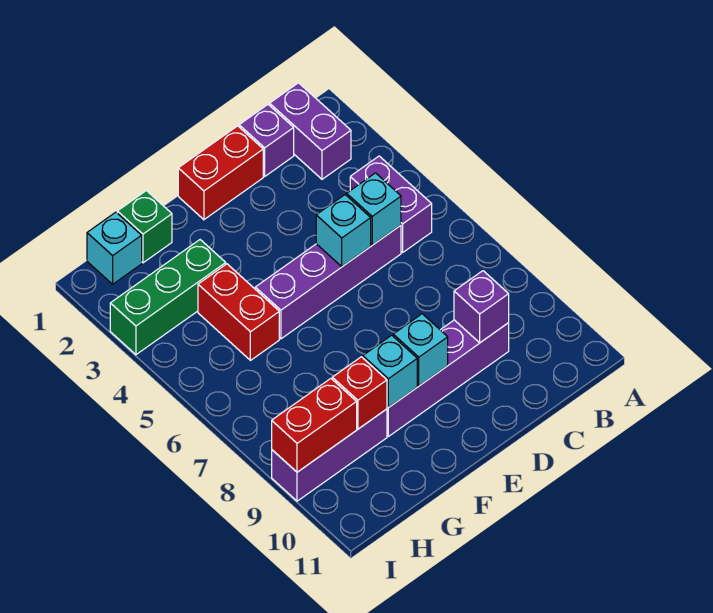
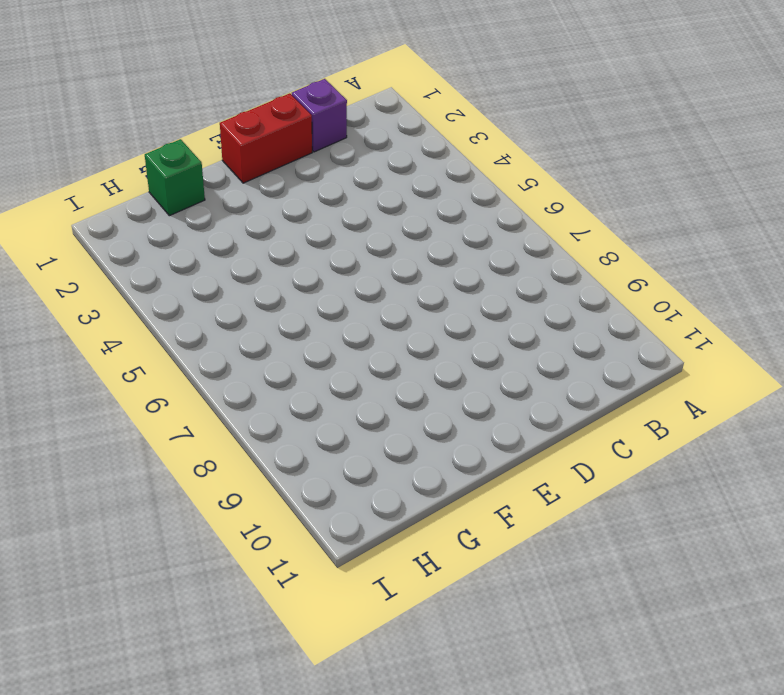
none -> purple 1x2 brick [270,83,351,179]
none -> purple 1x2 brick [350,156,432,252]
none -> purple 1x4 brick [255,225,401,339]

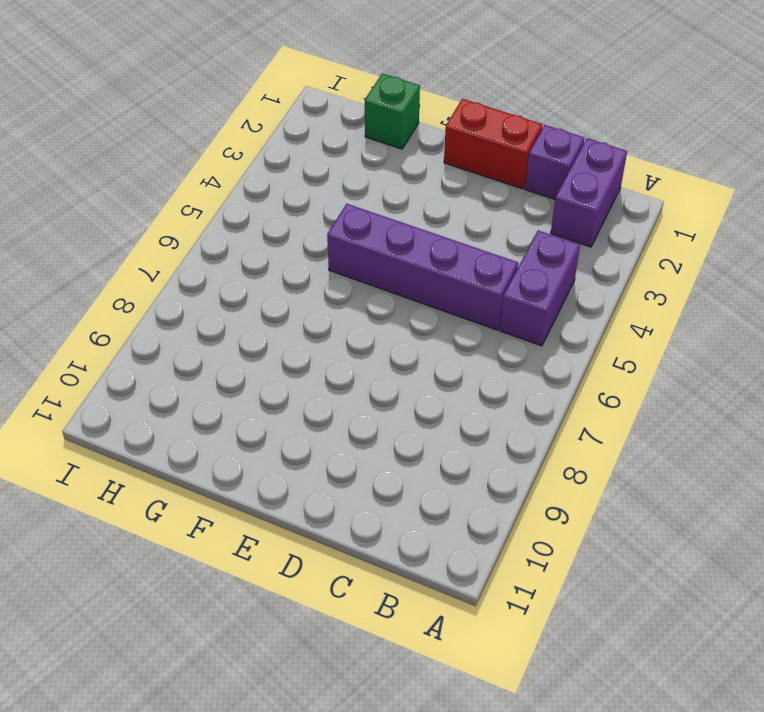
none -> purple 1x4 brick [387,320,509,436]
none -> green 1x3 brick [110,240,226,355]
none -> red 1x2 brick [198,264,279,360]

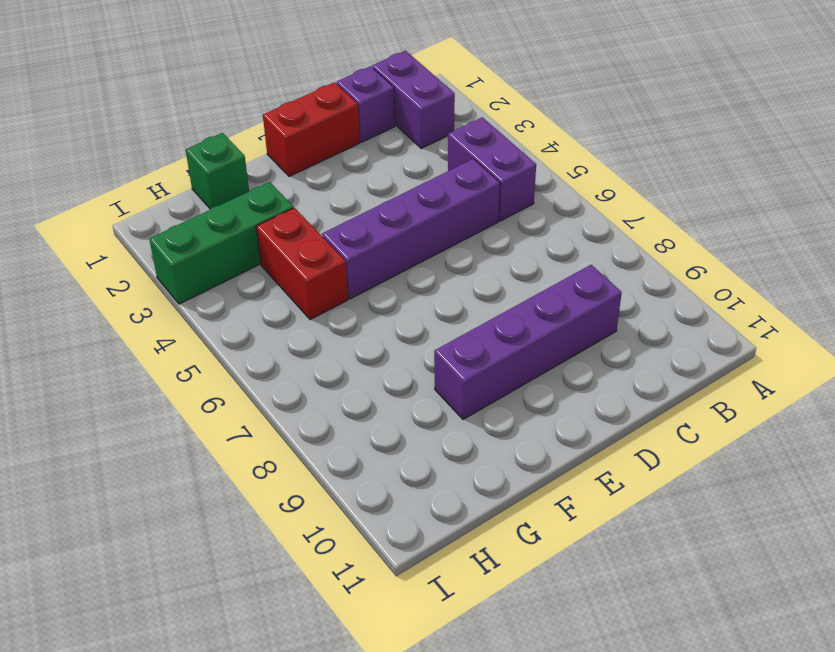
none -> purple 1x3 brick [272,409,387,501]
none -> cyan 1x1 brick [87,212,142,284]
none -> cyan 1x1 brick [347,173,401,245]

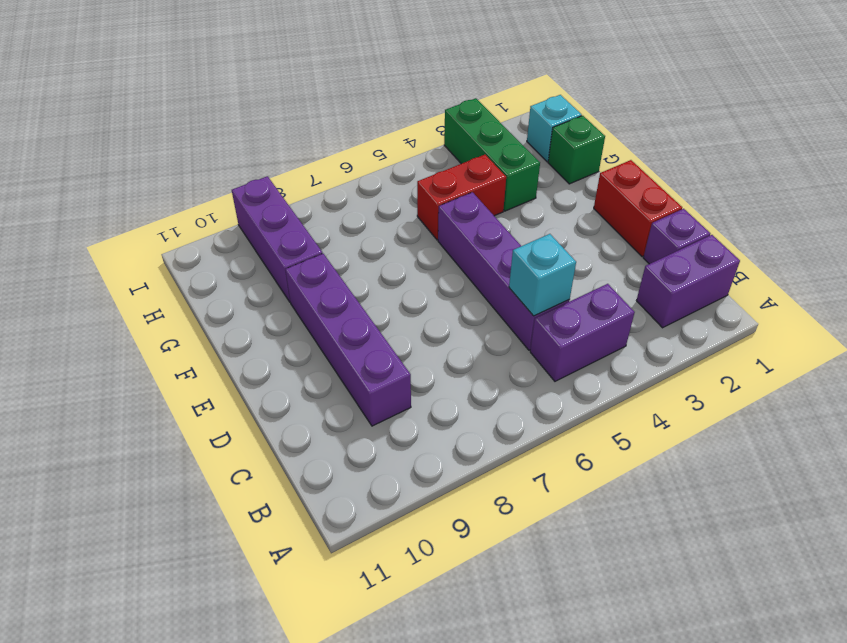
none -> purple 1x1 brick [454,271,509,343]
none -> cyan 1x1 brick [316,195,371,267]
none -> cyan 1x1 brick [393,314,448,386]

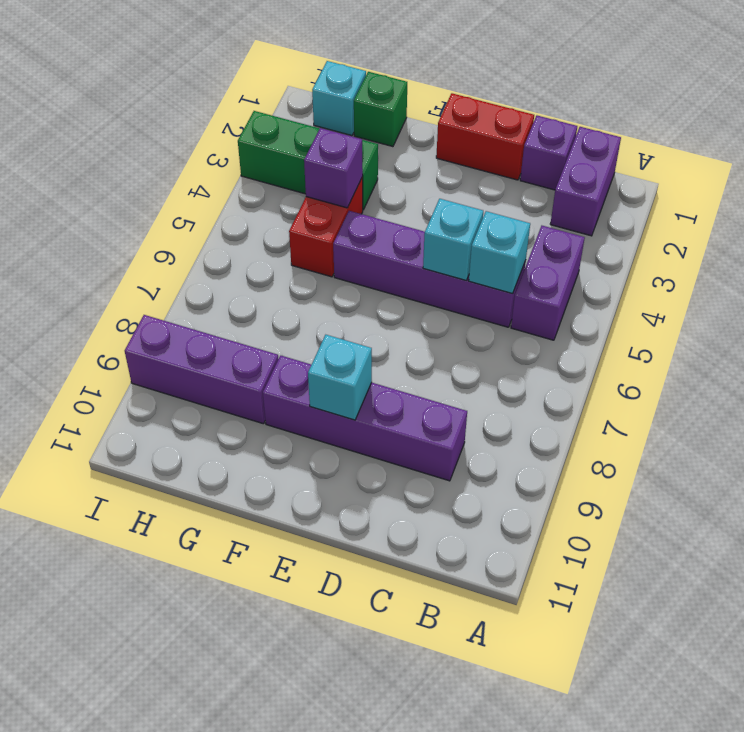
purple 1x1 brick [304,128,363,208] -> purple 1x1 brick moved to [454,271,509,343]
none -> cyan 1x1 brick [363,335,417,408]
none -> red 1x1 brick [332,357,387,429]
none -> red 1x2 brick [272,379,357,472]

